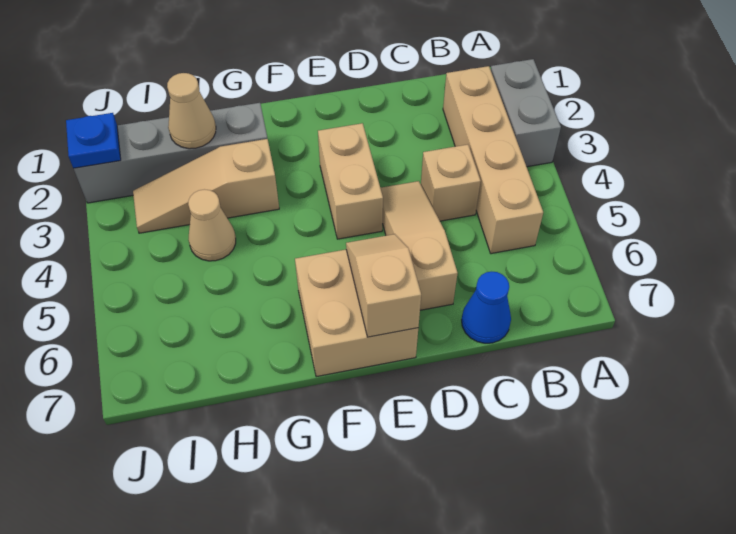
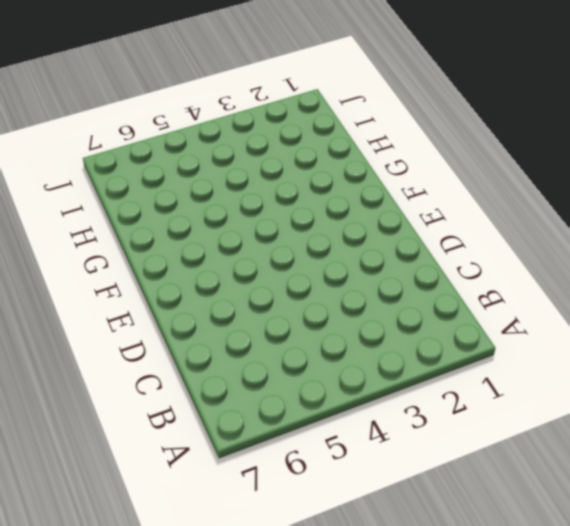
none -> grey 1x2 brick [491,59,561,167]
none -> tan 1x4 brick [443,66,543,254]
none -> tan 1x1 brick [421,145,481,221]

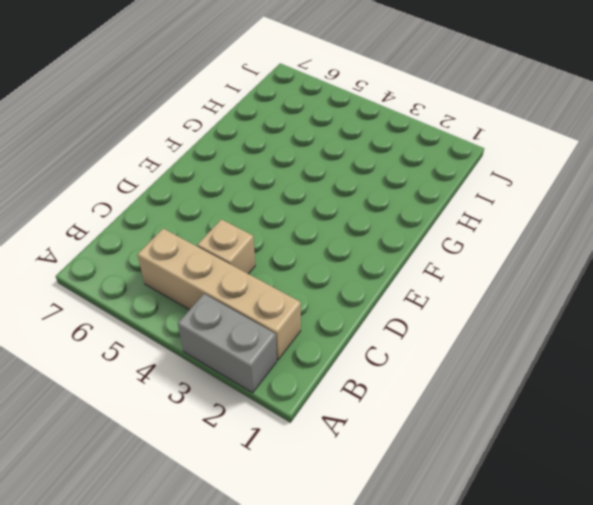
none -> blue 1x1 cone [462,272,511,343]
none -> tan 1x3 slope [381,181,458,310]
none -> tan 1x2 brick [318,123,383,239]

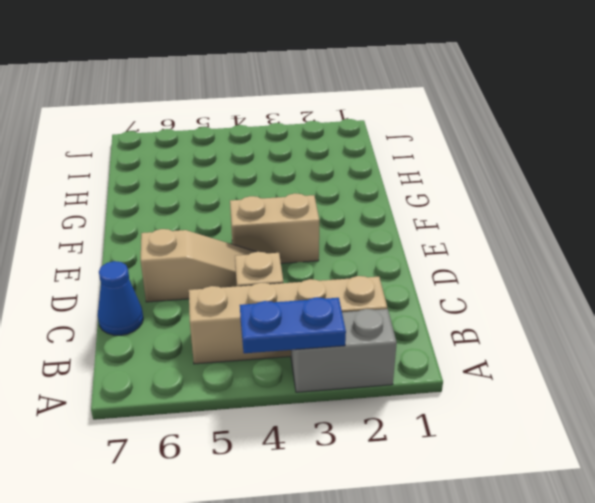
blue 1x2 plate [240,297,346,353] -> none
none -> tan 2x2 brick [295,250,418,377]
none -> grey 1x4 brick [74,103,267,203]
none -> tan 1x3 slope [133,139,279,233]

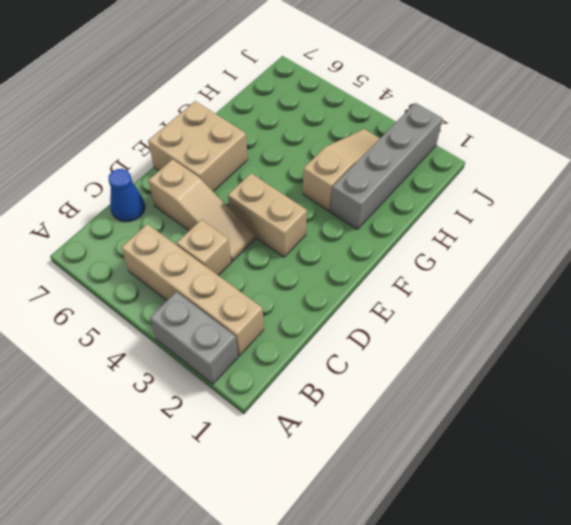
none -> tan 1x1 cone [188,189,236,261]
none -> tan 1x2 slope [346,234,421,337]
none -> tan 1x1 cone [167,73,216,149]

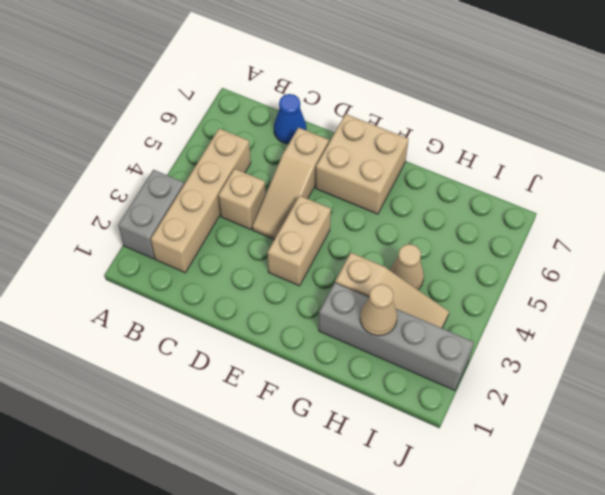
none -> tan 1x2 slope [346,234,421,337]
none -> blue 1x1 plate [66,113,121,168]

